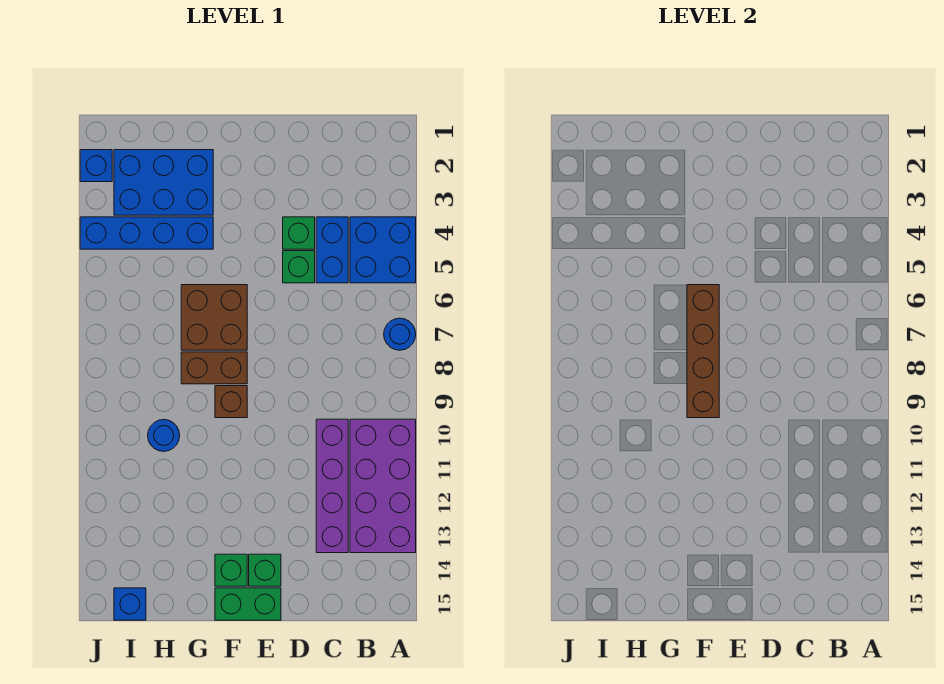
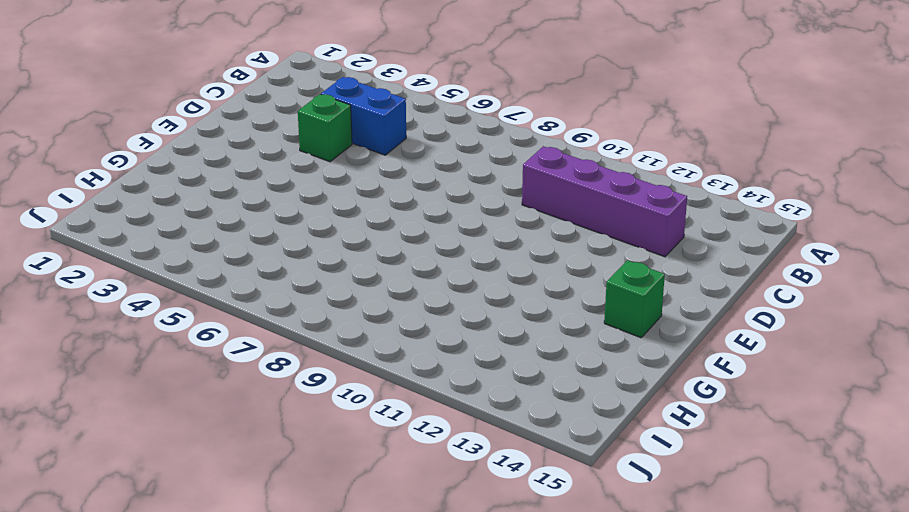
none -> blue 2x2 brick [350,217,416,283]
none -> blue 1x1 round brick [384,318,416,350]
none -> purple 2x4 brick [350,419,416,553]

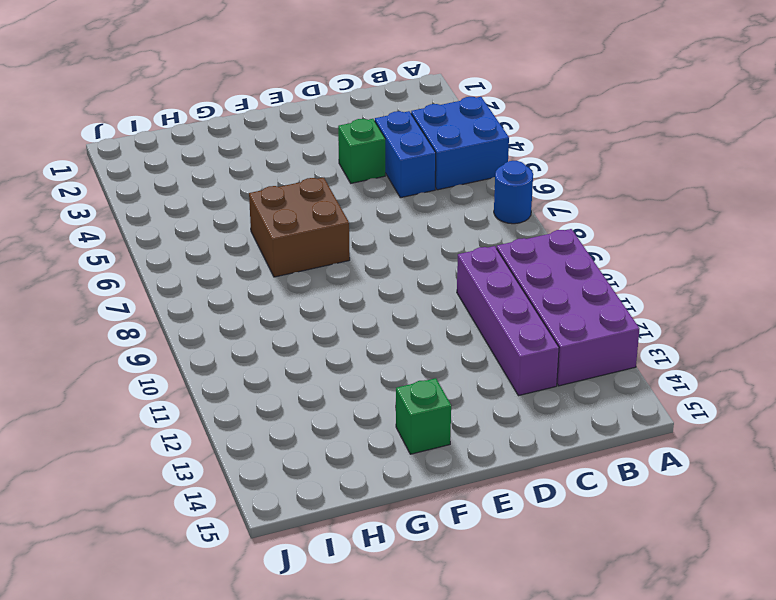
none -> green 1x1 brick [283,251,315,283]
none -> green 1x1 brick [249,554,281,586]
none -> green 1x2 brick [215,588,281,620]

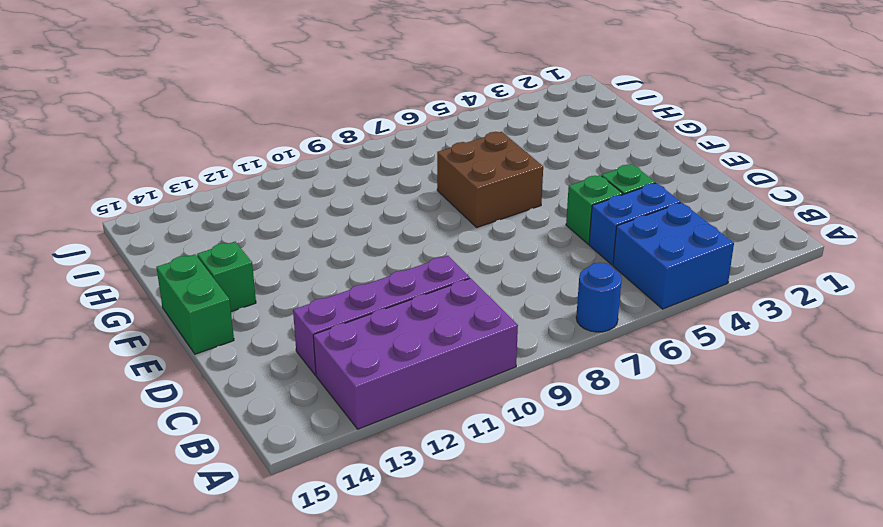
none -> green 1x1 brick [249,554,281,586]
none -> brown 1x2 brick [181,352,247,384]
none -> brown 1x1 brick [215,386,247,418]

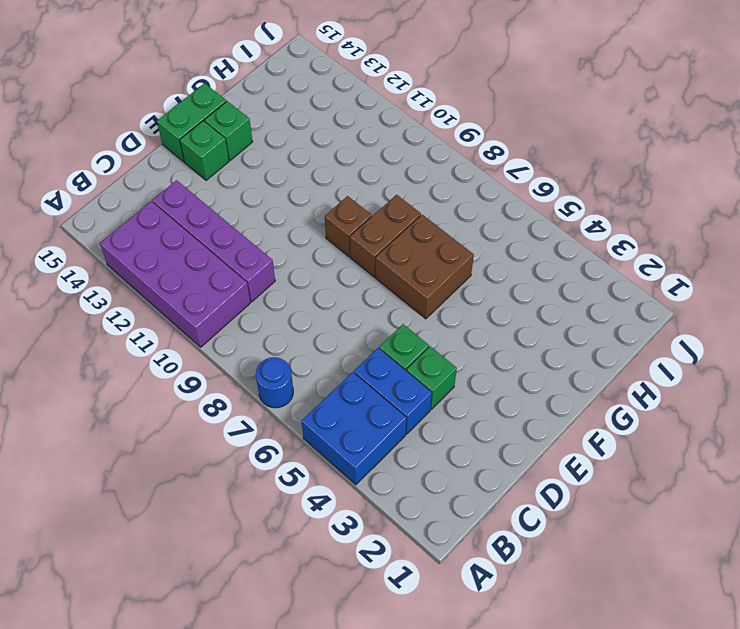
none -> blue 2x3 brick [114,150,213,215]
none -> blue 1x4 brick [80,217,213,249]
none -> blue 1x1 round brick [148,419,180,452]

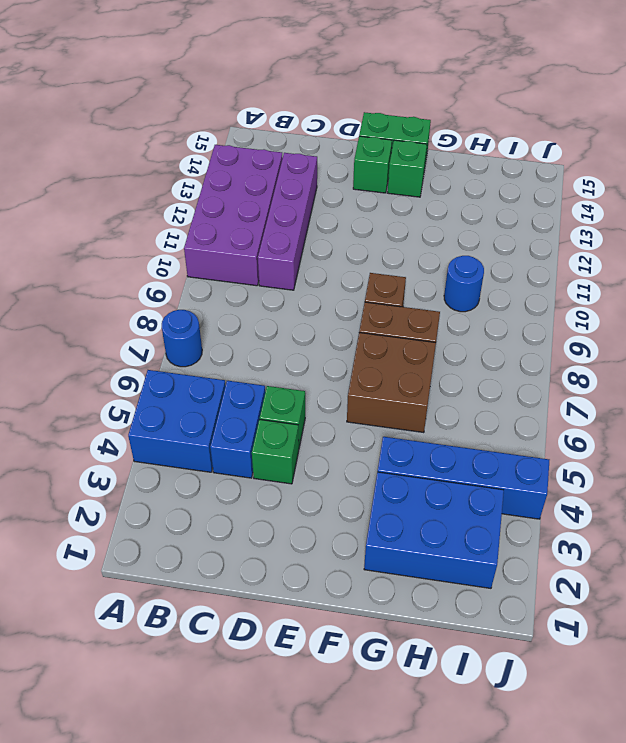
none -> blue 1x1 brick [114,588,146,620]
none -> blue 1x1 brick [80,150,112,182]
none -> brown 1x4 brick [687,285,719,418]

